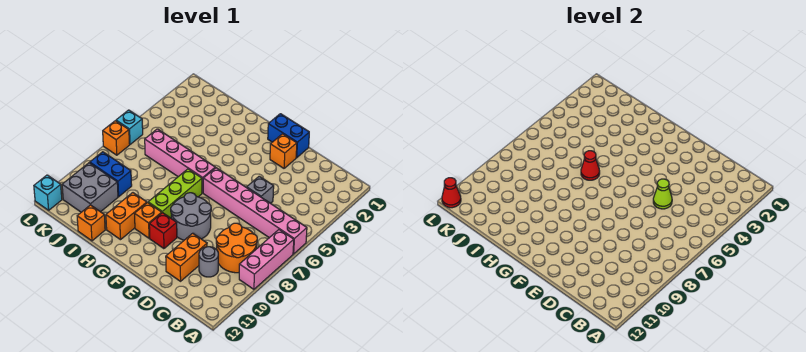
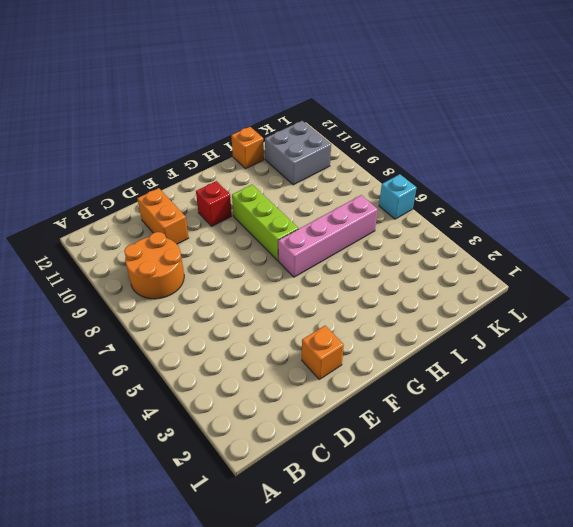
none -> pink 1x6 brick [203,168,307,254]
none -> pink 1x3 brick [239,230,294,289]
none -> grey 1x1 round brick [199,247,218,277]

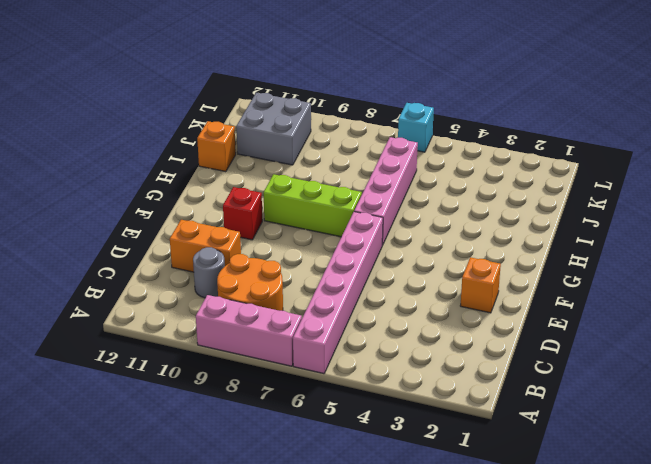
none -> grey 1x1 brick [247,176,274,203]
none -> blue 1x2 brick [268,114,309,158]
none -> grey 2x2 round brick [171,193,211,240]

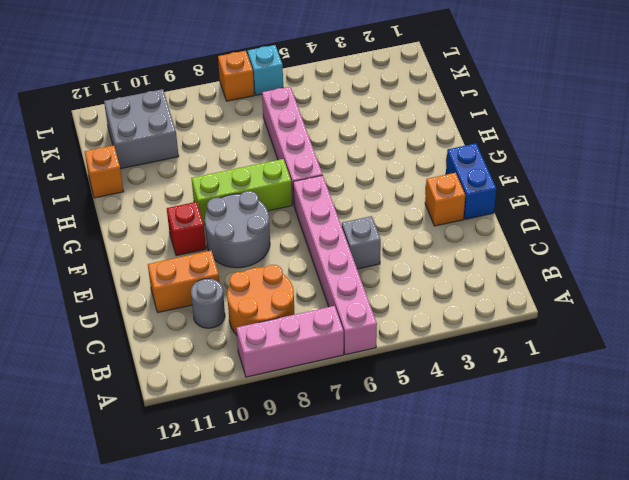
none -> orange 1x1 brick [135,203,162,238]
none -> orange 1x2 brick [106,193,147,240]
none -> blue 1x2 brick [90,152,132,197]

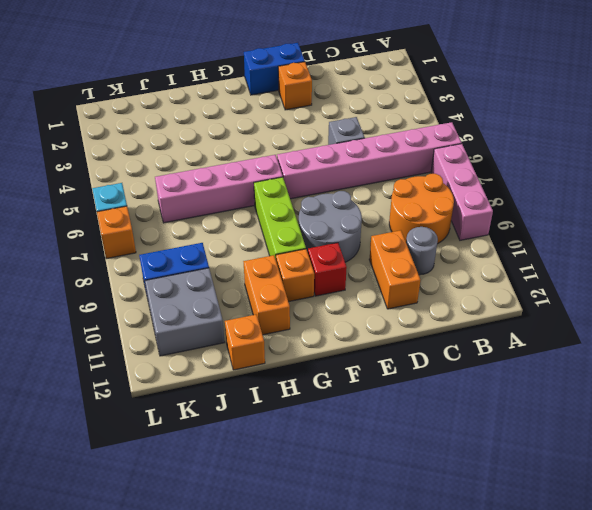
none -> cyan 1x1 brick [34,175,62,210]
none -> lime 1x1 cone [653,179,672,209]
none -> red 1x1 cone [581,151,600,180]

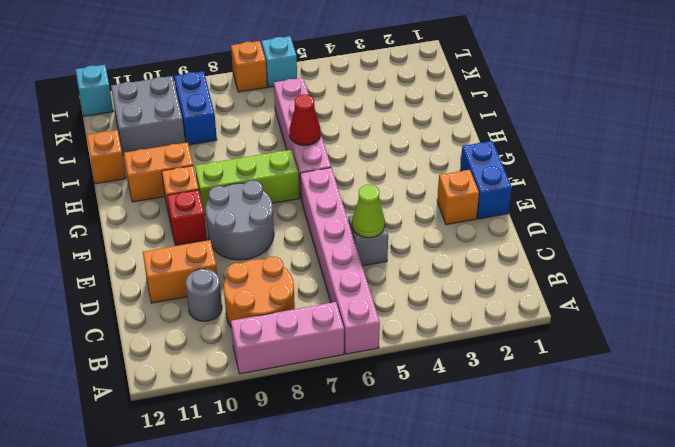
none -> red 1x1 cone [442,178,461,208]

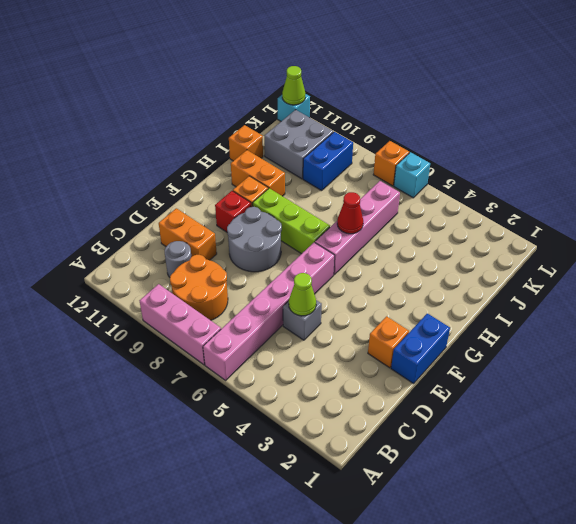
lime 1x1 cone [282,66,305,105] -> red 1x1 cone [442,178,461,208]

